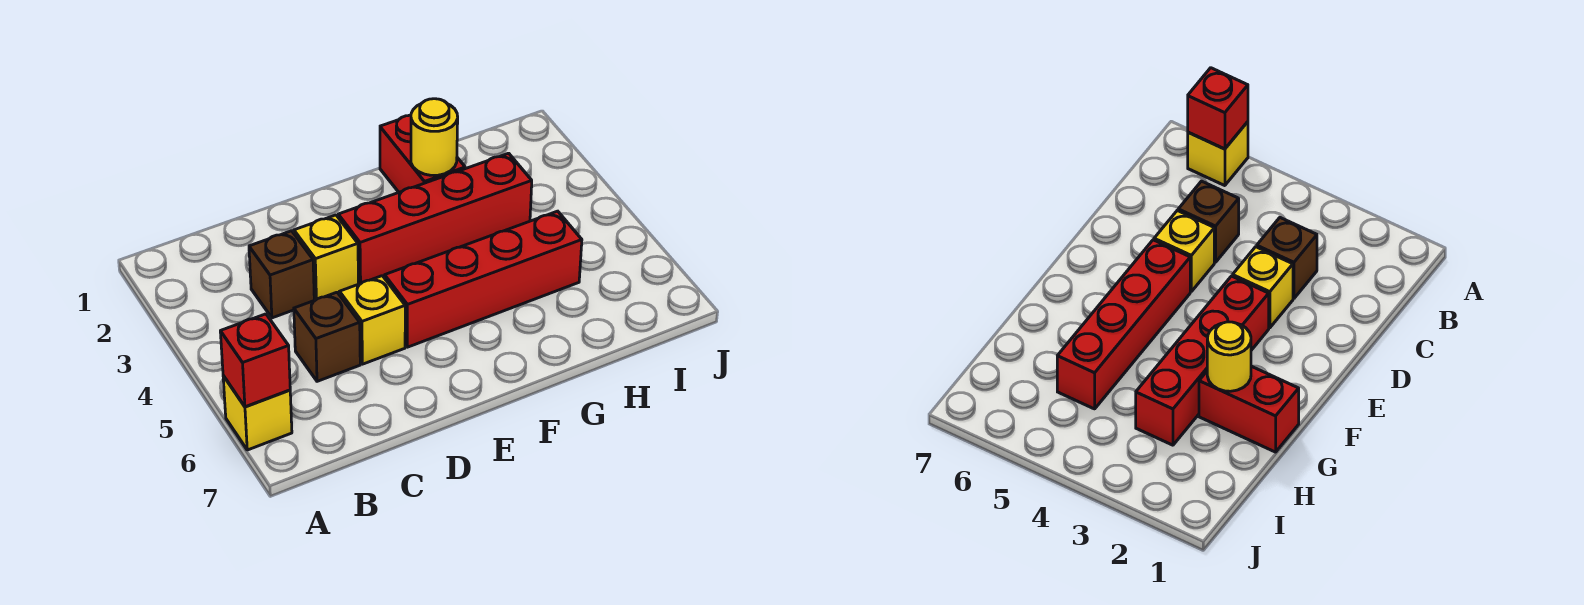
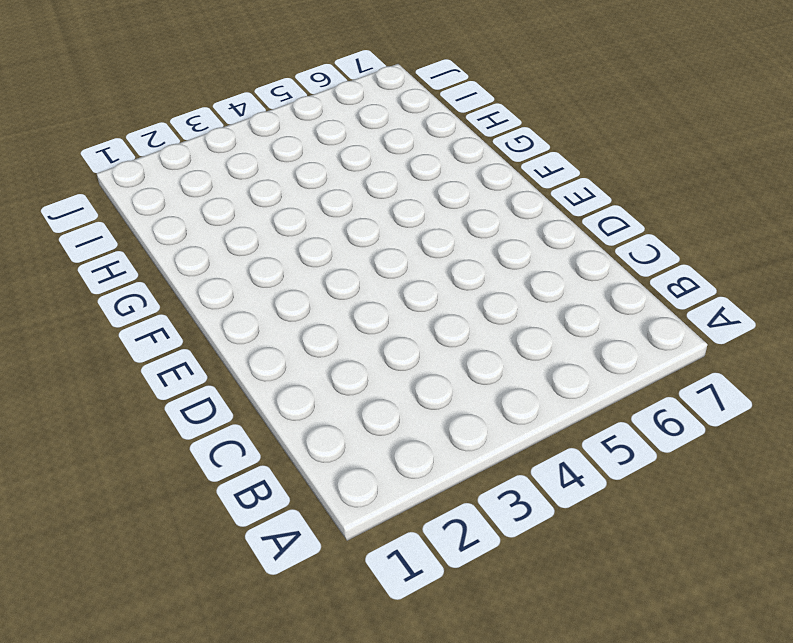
none -> yellow 1x1 brick [223,376,292,450]
none -> brown 1x1 brick [249,231,314,318]

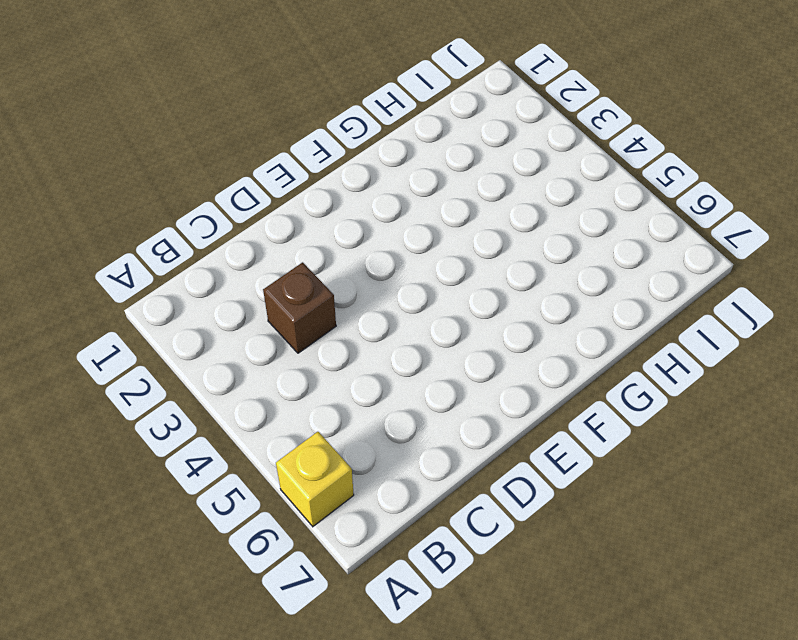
none -> brown 1x1 brick [294,292,360,381]
none -> yellow 1x1 brick [294,215,358,300]

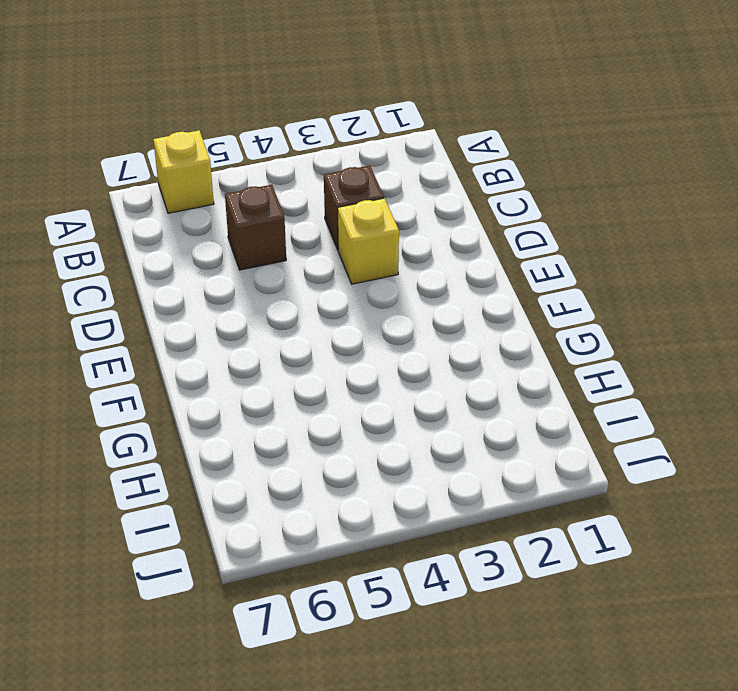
none -> yellow 1x1 brick [340,276,405,364]
none -> red 1x4 brick [338,153,532,284]

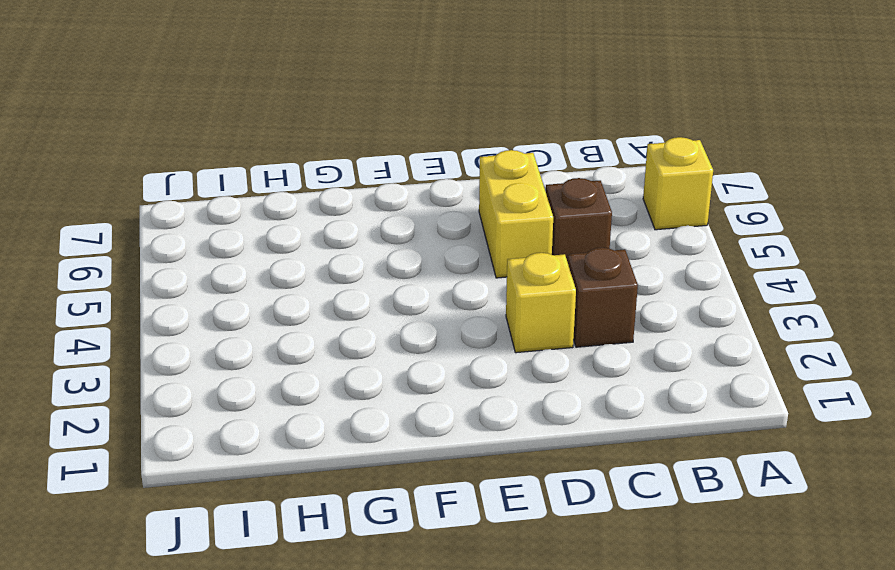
yellow 1x2 brick [479,150,553,278] -> yellow 1x1 brick [340,276,405,364]
none -> red 1x4 brick [338,153,532,284]
none -> red 1x4 brick [385,211,582,347]

